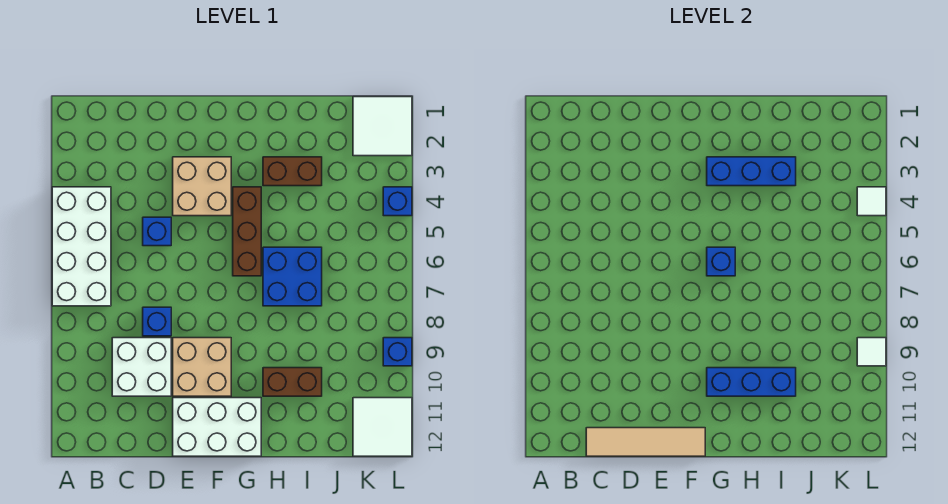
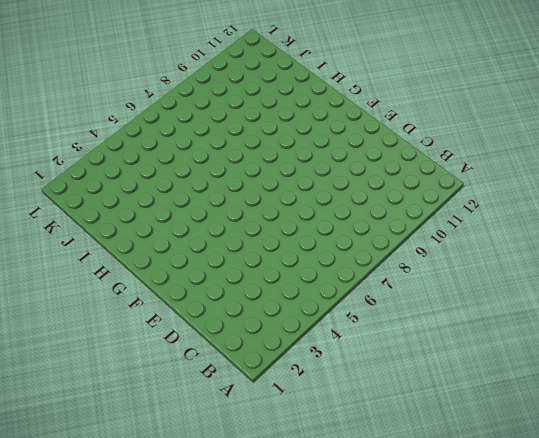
none -> white 2x4 brick [52,187,111,306]
none -> white 2x2 brick [112,338,171,396]
none -> blue 1x1 brick [143,217,171,246]

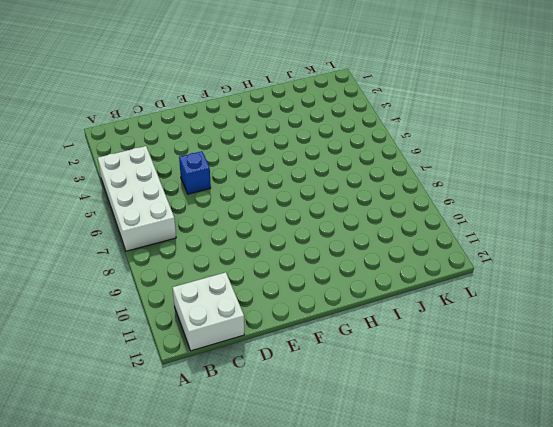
white 2x2 brick [172,272,244,351] -> white 2x2 brick moved to [112,338,171,396]
none -> blue 1x1 brick [143,307,171,336]
none -> tan 2x2 brick [173,157,231,216]
none -> tan 2x2 brick [173,338,231,396]

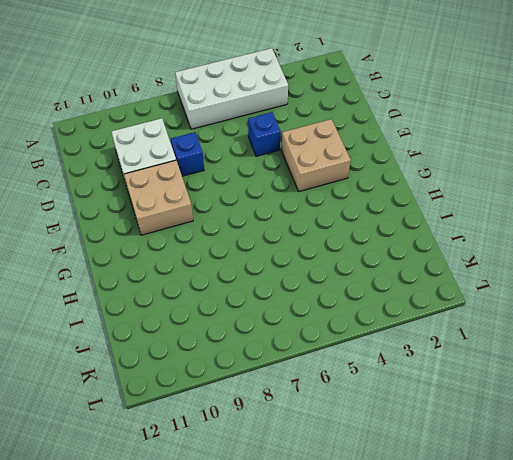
none -> white 2x3 brick [173,398,261,456]
none -> brown 1x3 brick [233,187,261,276]
none -> brown 1x2 brick [263,157,322,186]

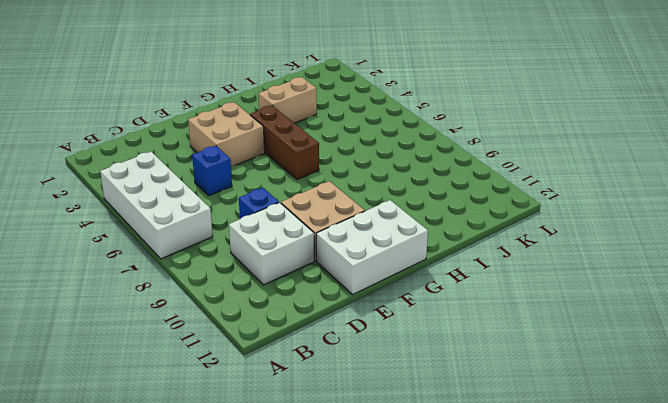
tan 1x2 brick [258,77,317,123] -> brown 1x2 brick [263,157,322,186]
none -> blue 2x2 brick [263,247,322,306]
none -> brown 1x2 brick [263,368,322,396]
none -> white 2x2 tile [353,97,412,156]

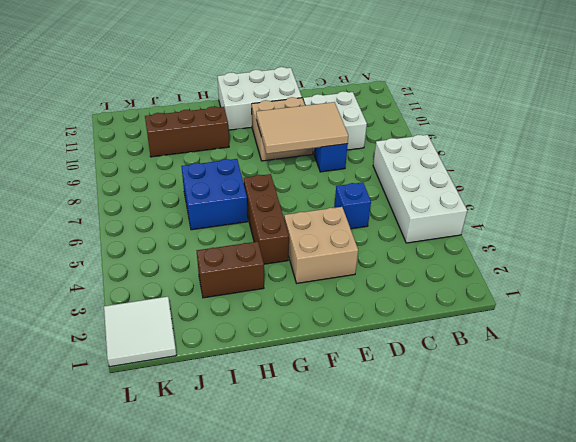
tan 2x3 tile [256,102,348,154] -> none
brown 1x3 brick [145,107,229,157] -> brown 1x2 brick [263,368,322,396]
none -> white 2x2 tile [353,398,412,456]
none -> blue 1x1 brick [383,187,412,216]
none -> blue 1x1 brick [383,338,412,366]

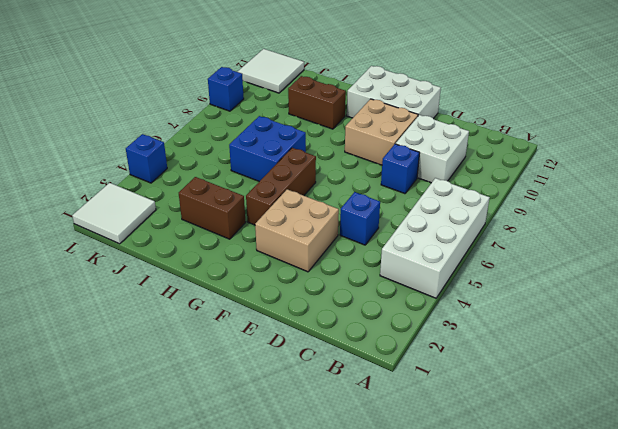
none -> tan 1x4 tile [586,428,705,456]
none -> blue 1x3 brick [707,157,796,186]
none -> blue 1x1 brick [707,247,735,276]

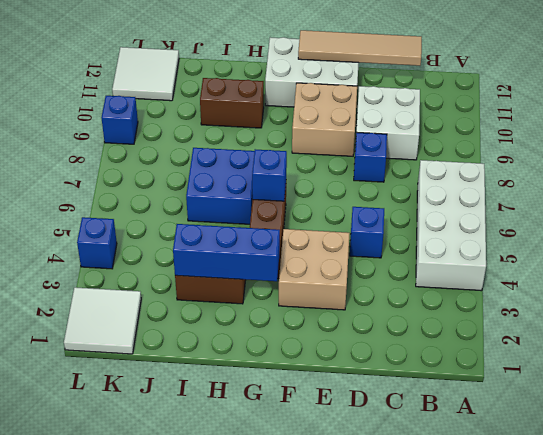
none -> blue 1x3 brick [707,368,796,396]
none -> white 1x1 tile [857,187,886,216]
none -> white 1x1 tile [857,338,886,366]

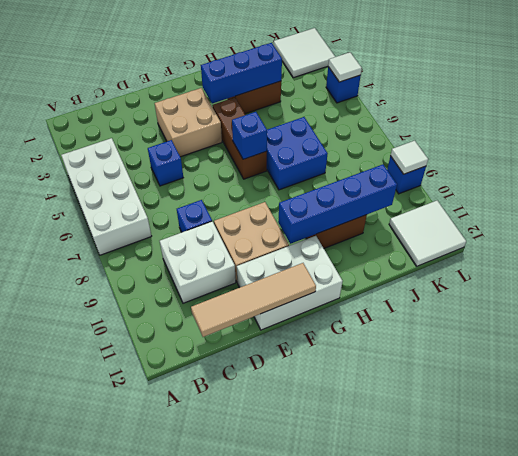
blue 1x4 brick [278,165,397,244] -> blue 1x3 brick [707,368,796,396]

